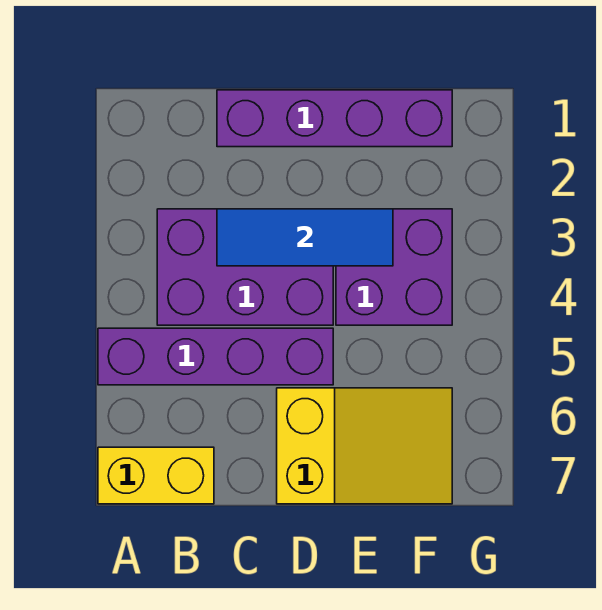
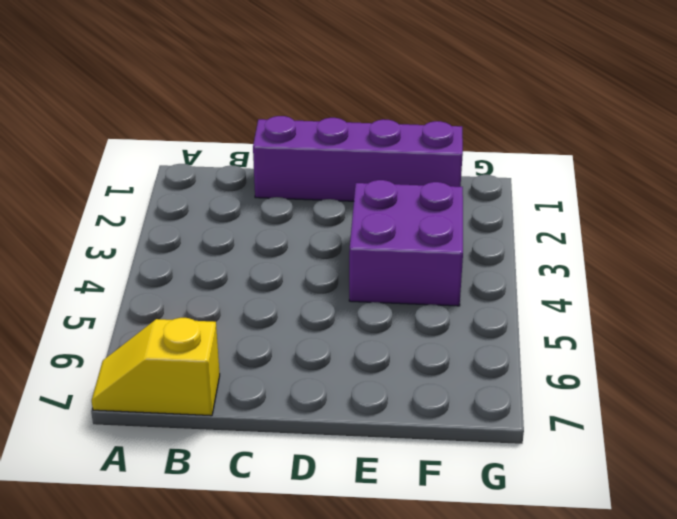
yellow 1x2 slope [91,318,220,416] -> yellow 1x2 brick [98,447,214,504]
none -> purple 1x4 brick [98,328,333,385]
none -> purple 2x3 brick [157,209,333,325]

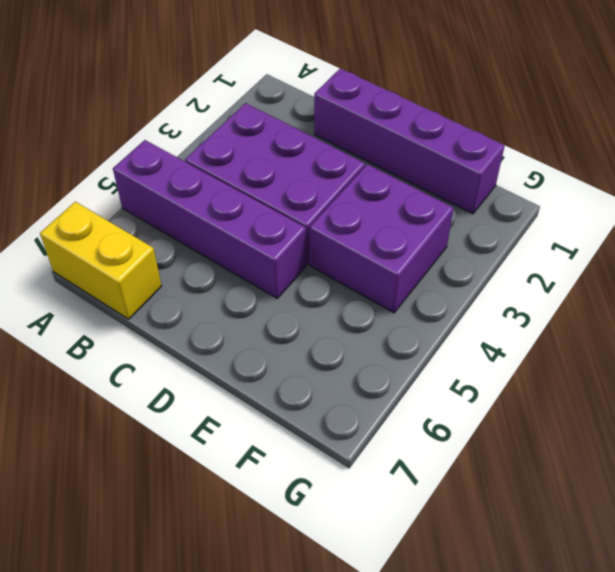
none -> yellow 2x3 slope [277,388,452,504]
none -> blue 1x3 tile [217,209,393,266]

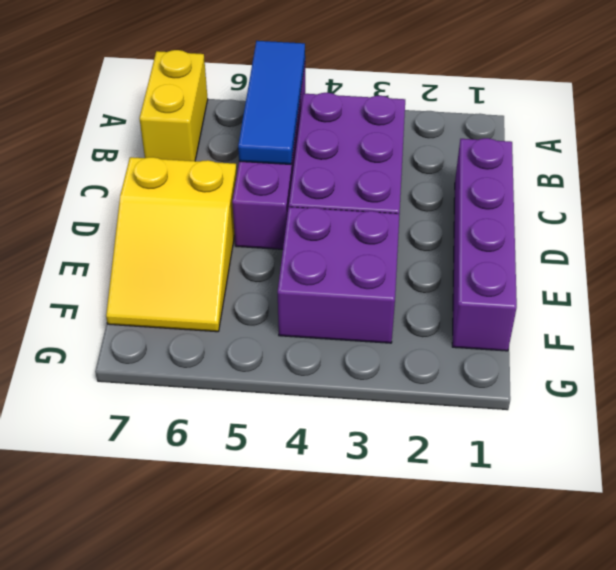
blue 1x3 tile [238,41,305,164] -> blue 1x3 tile moved to [217,209,393,266]

